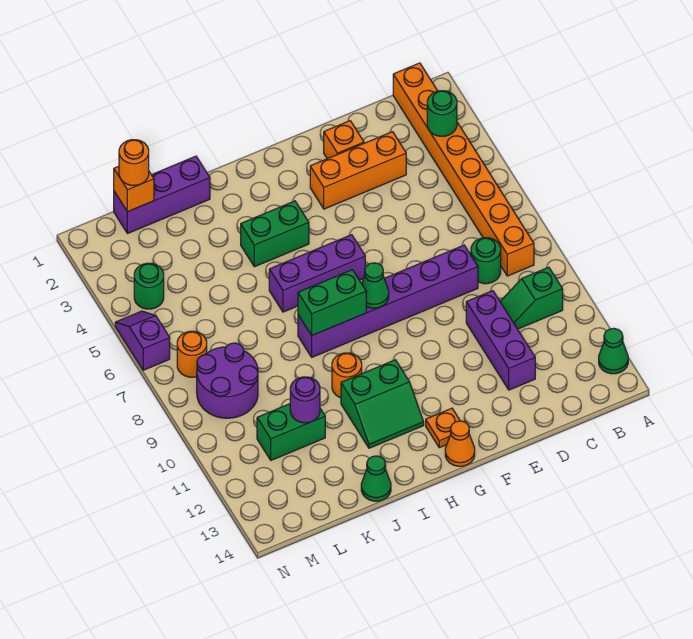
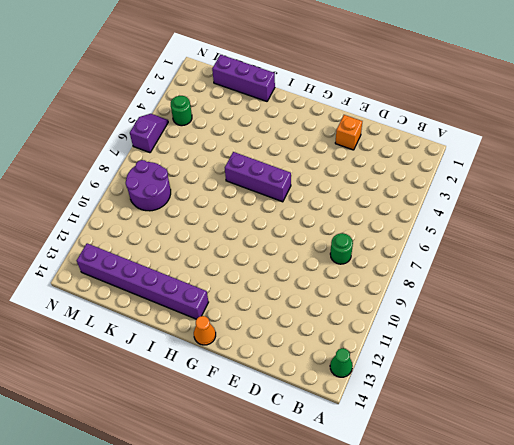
purple 1x6 brick [77,243,208,319] -> purple 1x6 brick moved to [298,245,478,357]
none -> orange 1x8 brick [393,63,534,276]
none -> green 1x2 slope [500,267,563,329]
none -> orange 1x3 brick [310,132,406,209]

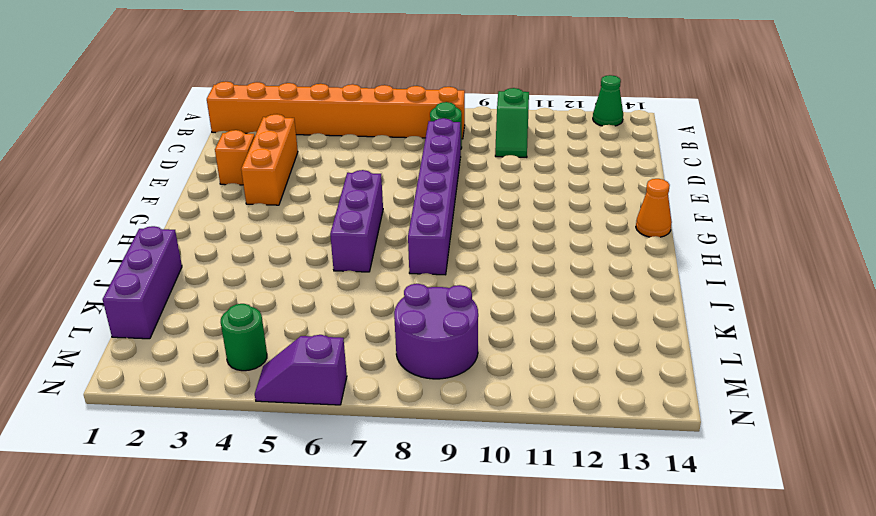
none -> purple 1x3 brick [466,291,535,390]
none -> orange 1x1 plate [426,408,460,448]
none -> green 1x2 brick [241,201,309,267]

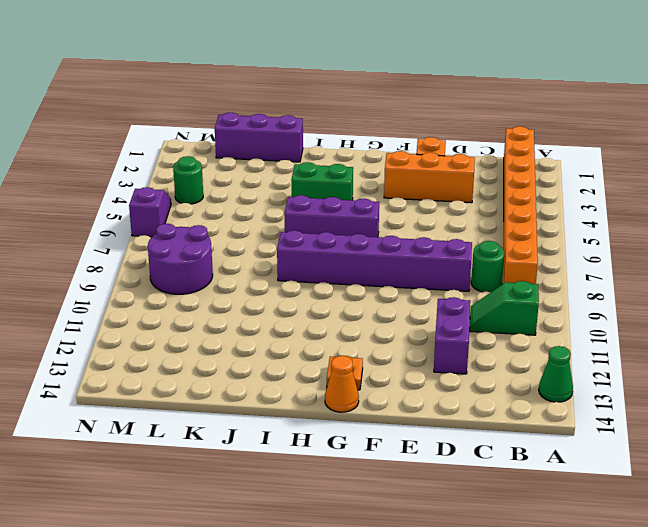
purple 1x2 brick [434,297,470,374] -> purple 1x3 brick [466,291,535,390]
none -> green 2x2 slope [341,360,424,448]
none -> orange 1x1 round brick [332,353,362,398]
none -> green 1x1 cone [361,456,391,501]

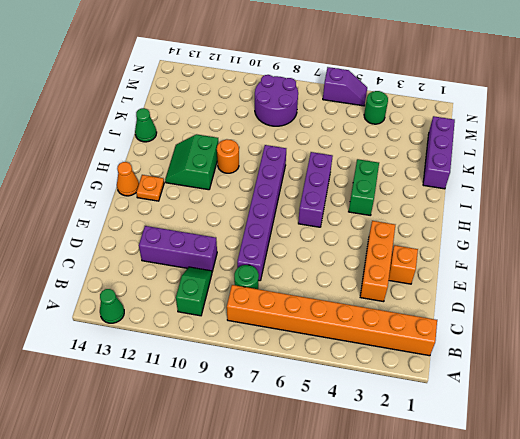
none -> green 1x2 brick [257,404,325,460]
none -> orange 1x1 round brick [177,331,207,377]
none -> green 1x1 round brick [427,91,457,136]

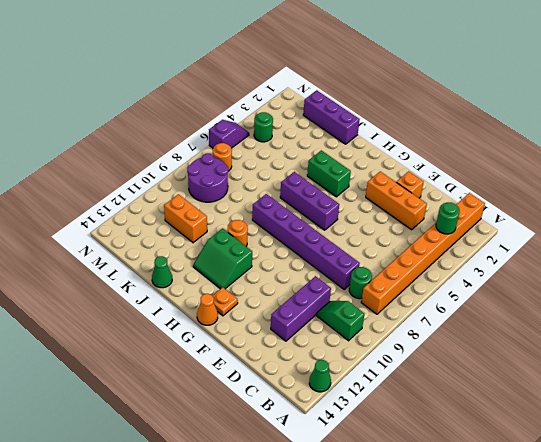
orange 1x2 brick [164,194,207,243] -> green 1x2 brick [257,404,325,460]
none -> green 1x1 cone [362,263,389,308]
none -> green 1x2 brick [298,270,366,335]
none -> purple 1x1 round brick [290,377,320,423]

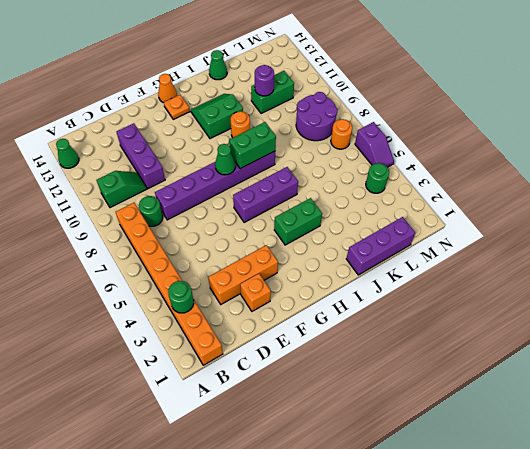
none -> orange 1x1 brick [114,166,154,212]
none -> orange 1x1 round brick [119,140,149,185]

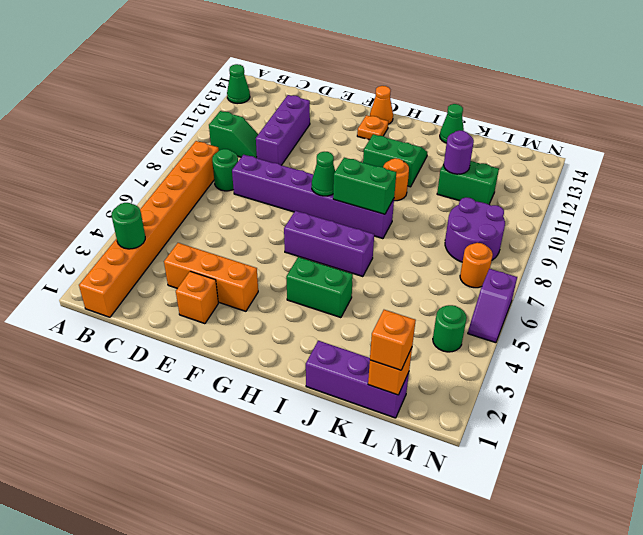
orange 1x1 brick [370,310,416,370] -> orange 1x1 round brick [119,140,149,185]

